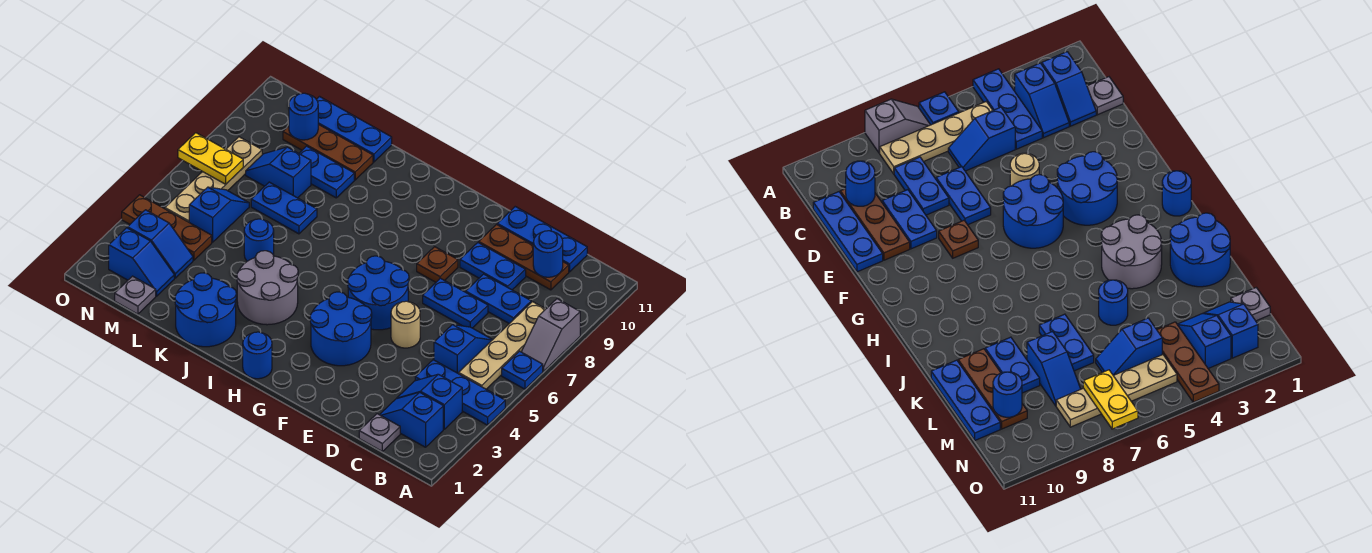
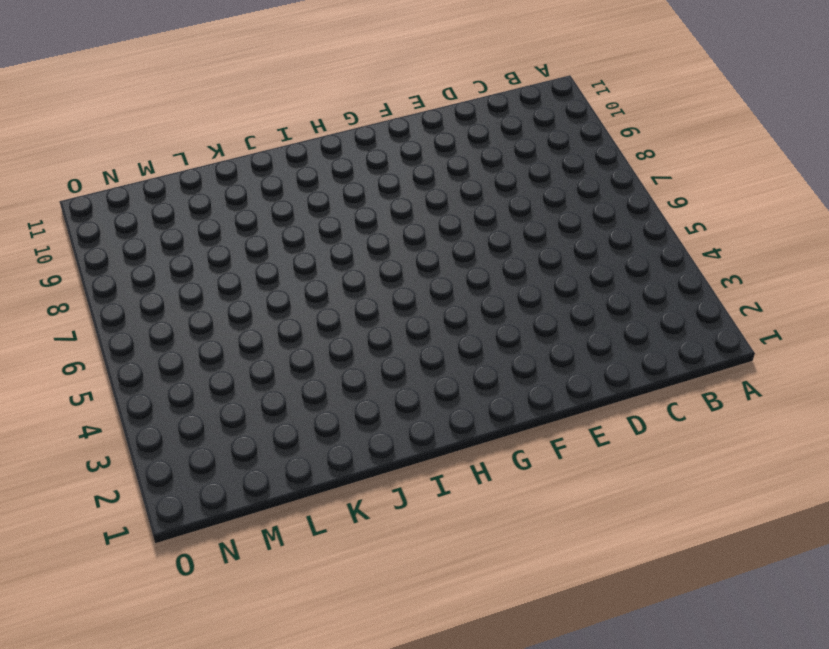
none -> blue 1x3 plate [415,360,505,425]
none -> blue 1x1 plate [502,351,543,389]
none -> grey 1x2 slope [522,299,580,371]
none -> blue 1x2 slope [380,392,443,447]

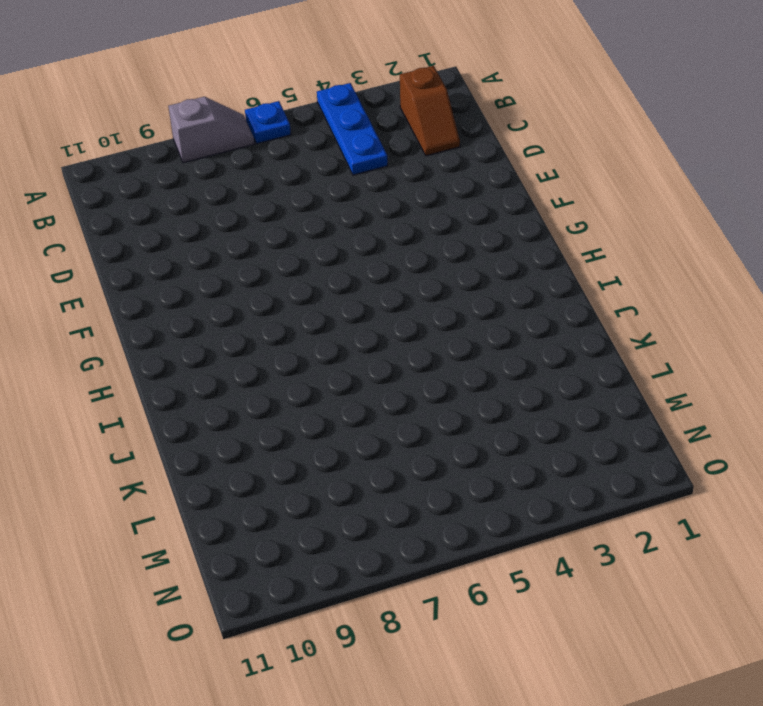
brown 1x2 slope [400,66,460,156] -> blue 1x2 slope [380,392,443,447]
none -> blue 1x2 slope [397,374,462,429]
none -> tan 1x4 plate [459,302,545,389]
none -> grey 1x1 plate [359,414,400,451]
none -> blue 1x2 slope [434,325,492,374]

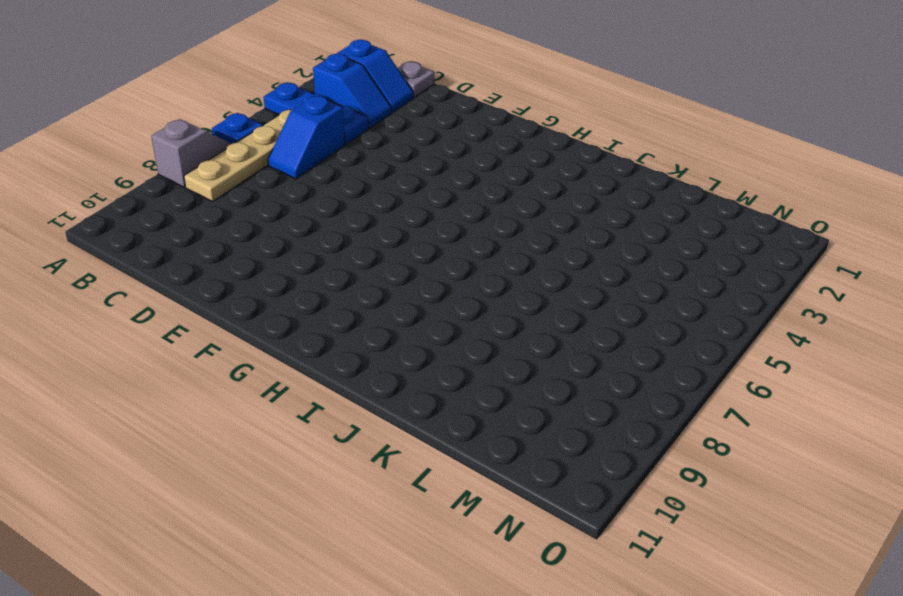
none -> blue 1x2 plate [466,274,531,324]
none -> brown 1x3 plate [479,225,569,290]
none -> blue 1x3 plate [497,207,587,272]
none -> blue 1x2 plate [423,278,488,328]

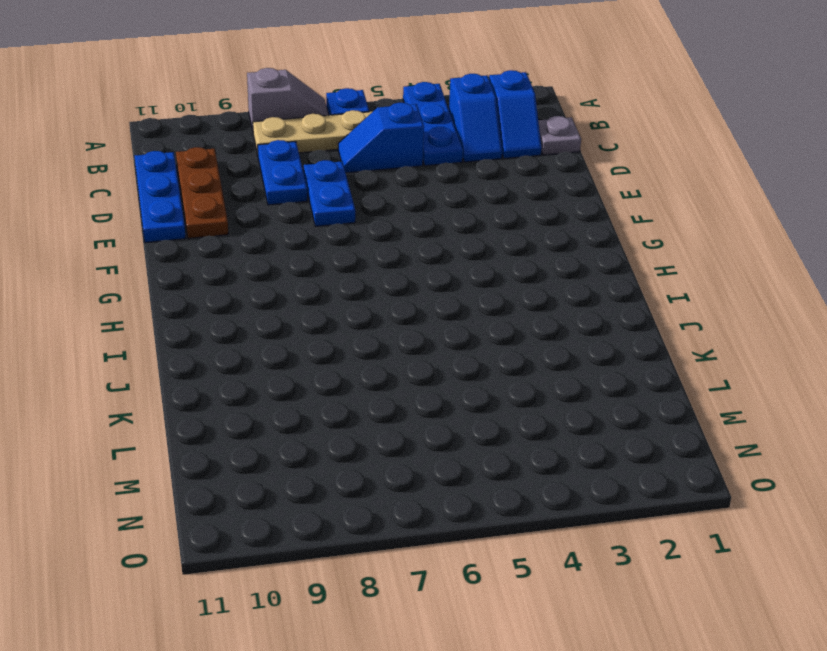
none -> blue 1x2 plate [460,243,526,290]
none -> tan 1x1 round brick [391,301,420,348]
none -> blue 2x2 round brick [310,292,372,366]
none -> blue 2x2 round brick [348,256,409,330]

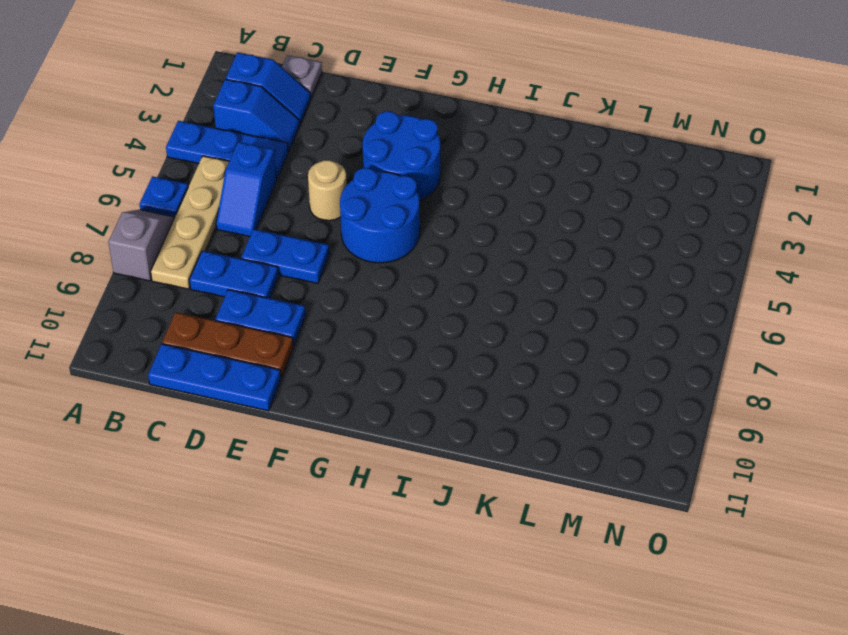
none -> brown 1x1 plate [417,247,458,282]
none -> blue 1x1 round brick [243,332,272,379]
none -> grey 2x2 round brick [237,251,298,325]
none -> blue 2x2 round brick [175,273,236,347]

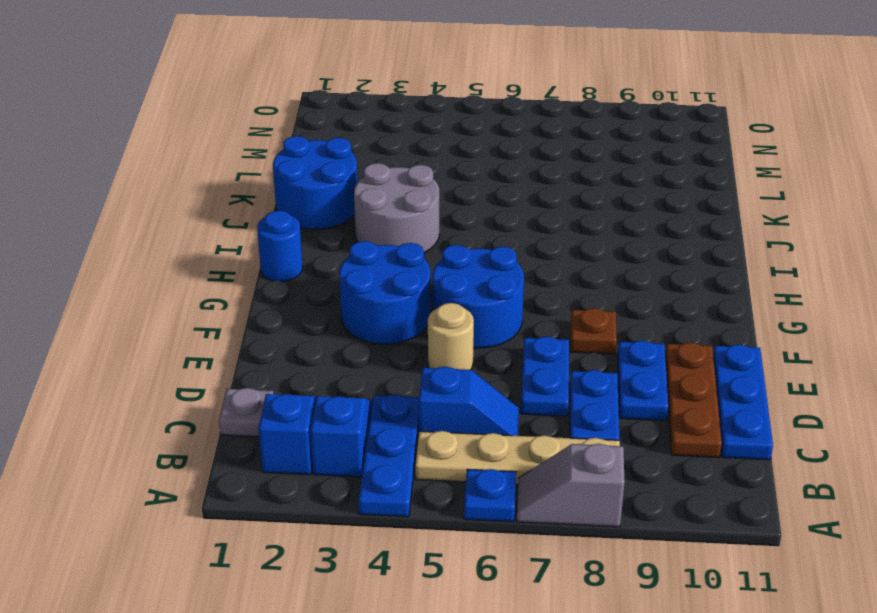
none -> blue 1x1 round brick [244,219,274,261]
none -> blue 1x2 plate [251,182,317,234]
none -> blue 1x2 plate [299,146,354,198]
none -> brown 1x3 plate [283,124,373,180]

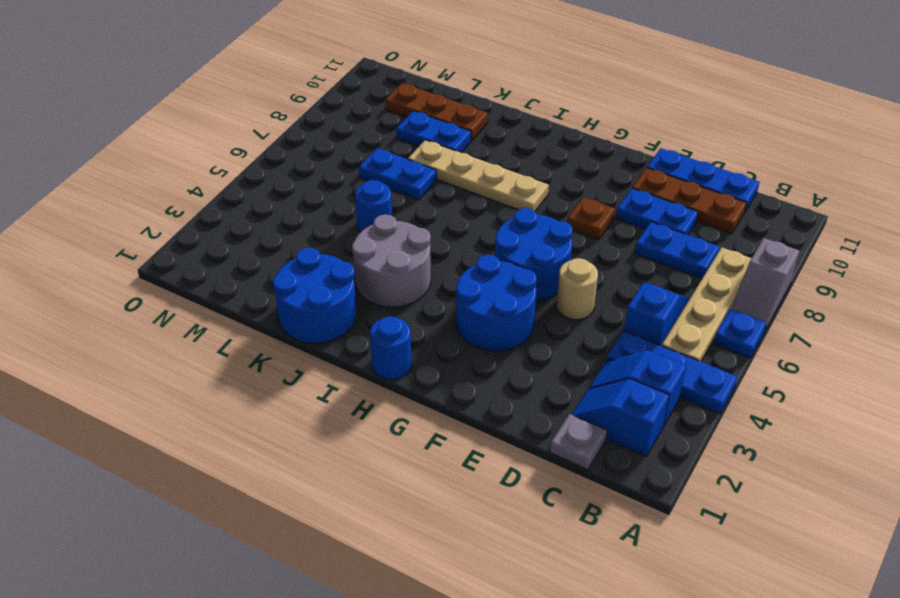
tan 1x4 plate [408,140,549,211] -> tan 1x4 plate turned to [165,137,262,222]
none -> blue 1x2 plate [423,278,488,328]
none -> blue 1x3 plate [316,97,392,162]
none -> blue 1x2 slope [246,147,311,198]
none -> grey 1x1 plate [115,276,156,314]

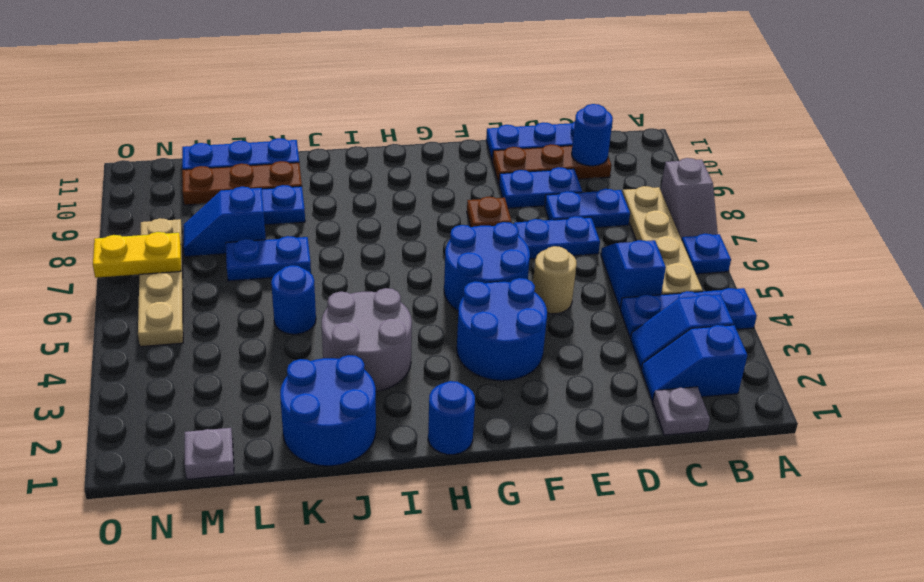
none -> blue 1x2 slope [109,228,174,296]
none -> blue 1x2 slope [128,210,193,278]
none -> brown 1x3 plate [122,195,212,260]
none -> blue 1x2 slope [189,187,249,242]

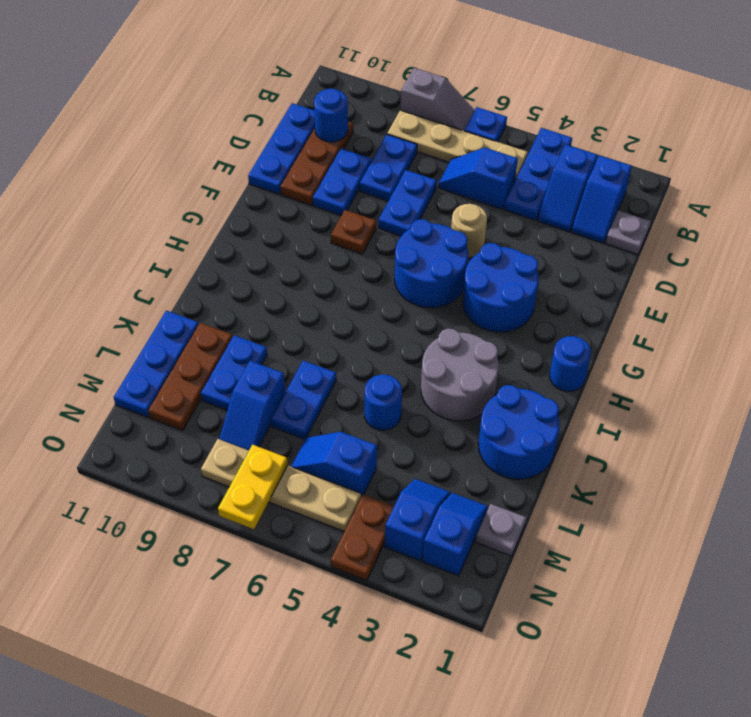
brown 1x2 plate [331,494,394,581] -> brown 1x3 plate [122,195,212,260]
none -> blue 1x1 round brick [289,93,318,140]

